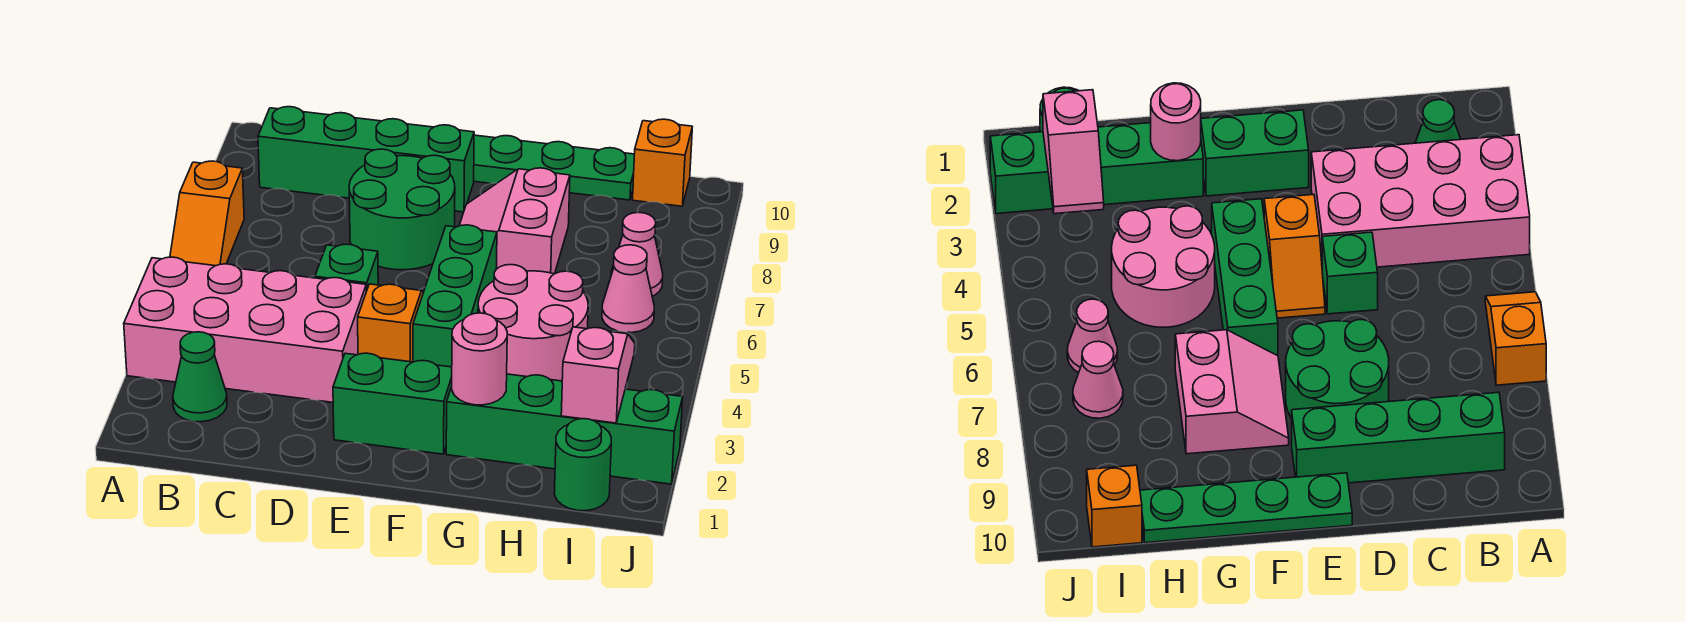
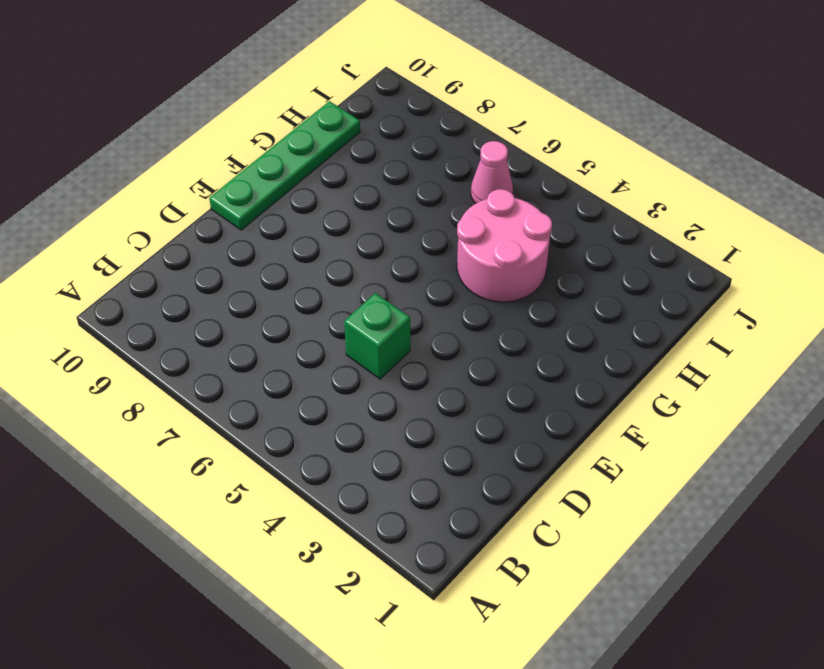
none -> pink 2x4 brick [124,257,366,402]
none -> orange 1x2 slope [170,161,244,266]
none -> green 1x1 cone [173,332,227,422]

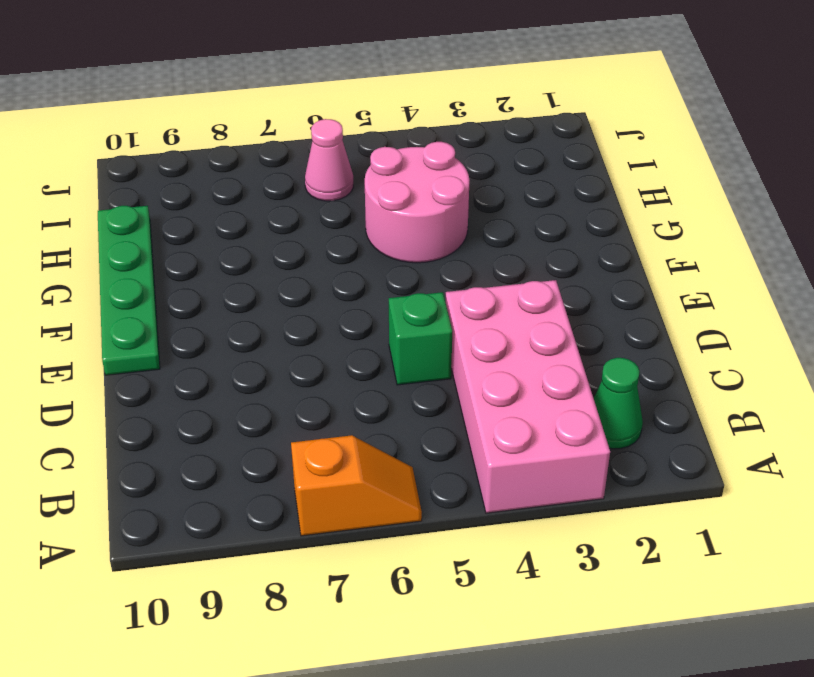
none -> green 1x4 brick [258,107,474,212]
none -> green 2x2 round brick [349,149,455,270]
none -> green 1x2 brick [333,353,452,454]

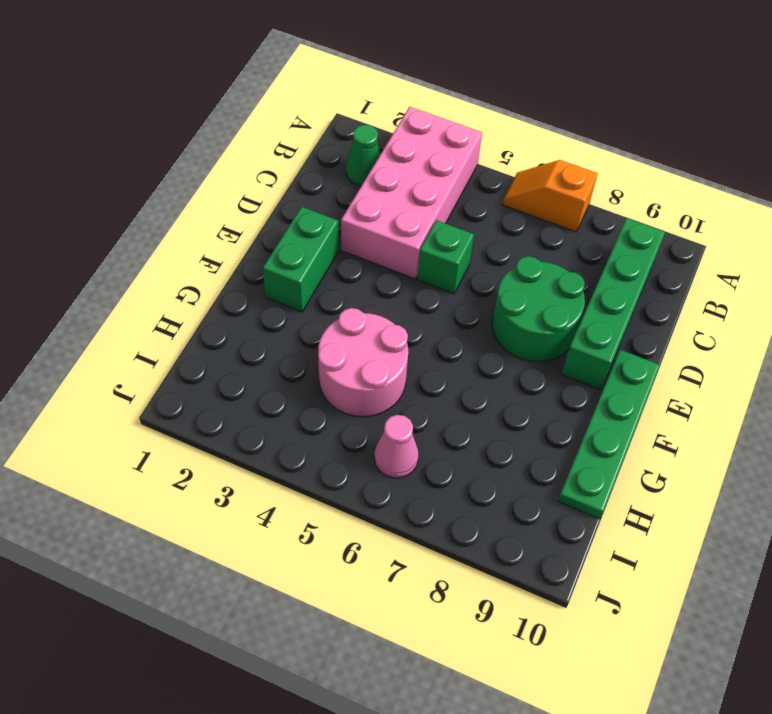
none -> orange 1x2 slope [358,284,424,362]
none -> green 1x3 brick [413,225,497,367]
none -> pink 2x2 slope [459,168,570,274]

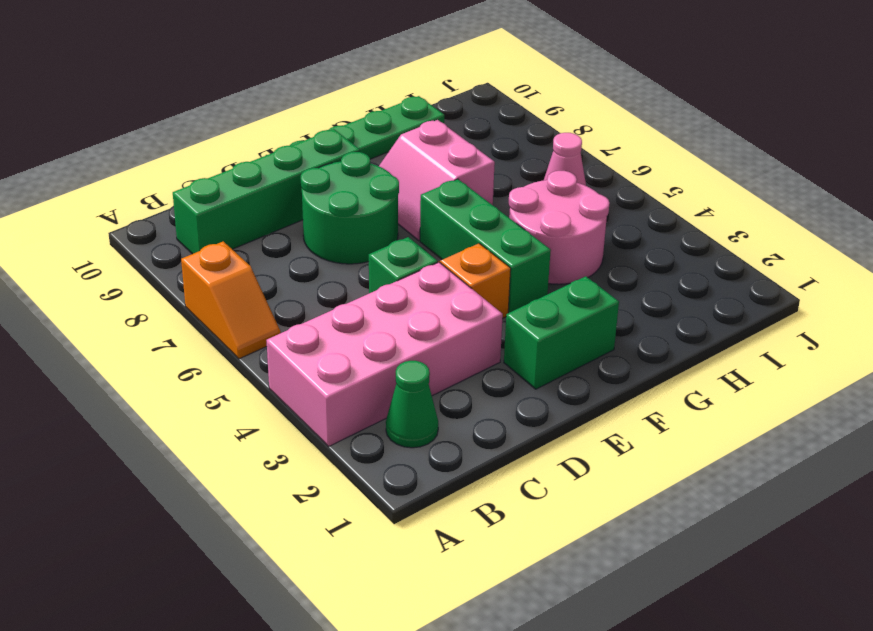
none -> green 1x4 brick [446,374,683,484]
none -> green 1x1 round brick [554,419,611,511]
none -> pink 1x1 cone [611,213,663,296]

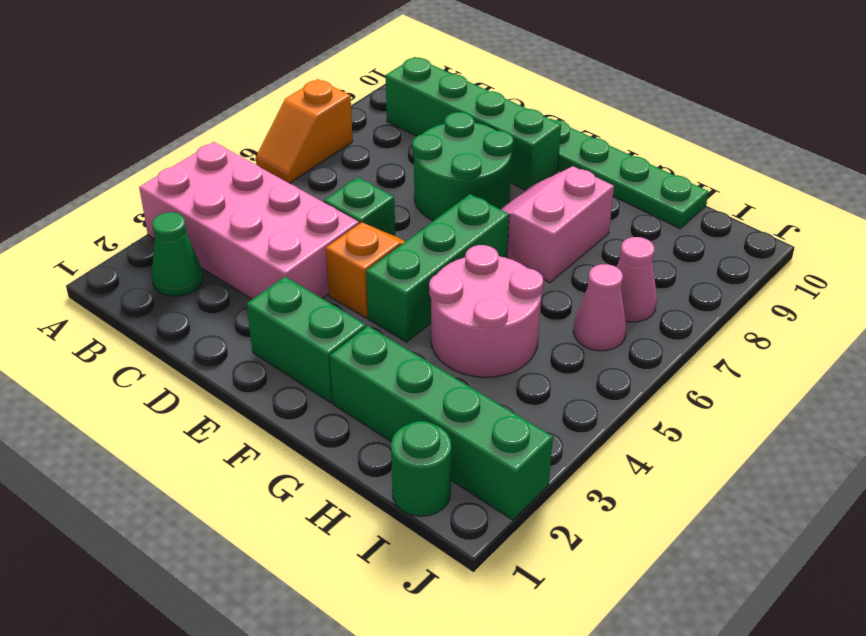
none -> orange 1x1 brick [633,119,692,206]
none -> pink 1x1 round brick [452,313,507,405]
none -> pink 1x2 slope [561,327,635,423]

